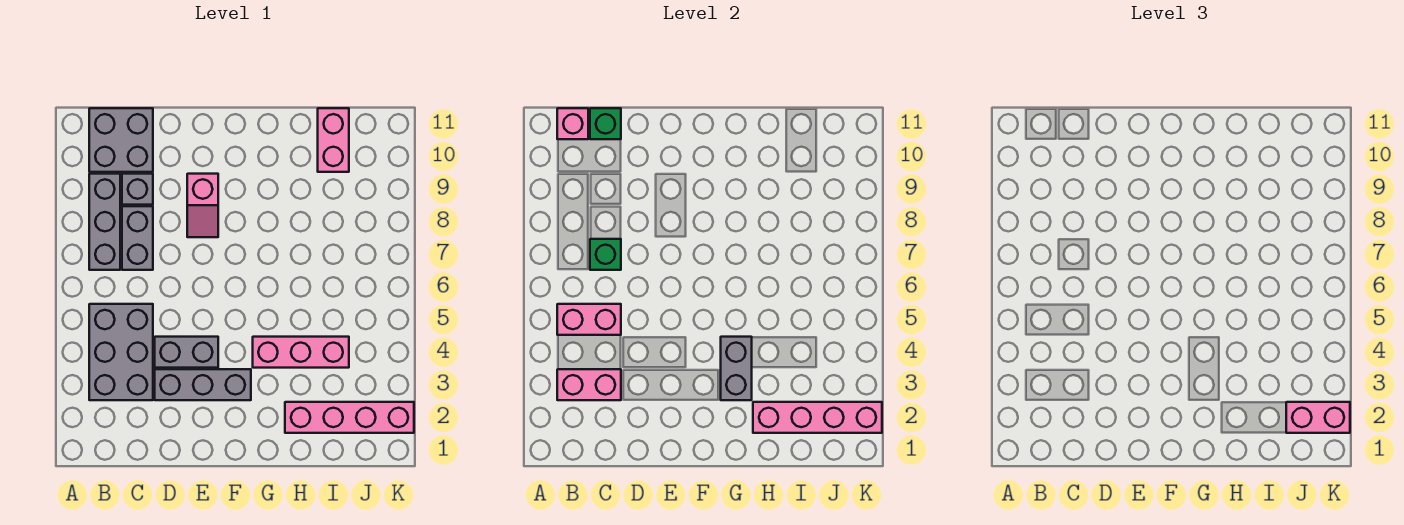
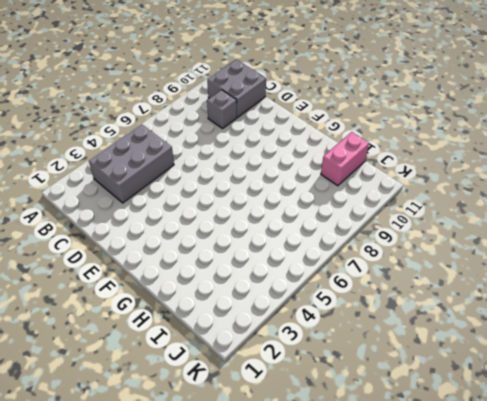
none -> grey 1x3 brick [89,174,120,270]
none -> grey 1x2 brick [122,206,153,270]
none -> grey 1x3 brick [155,369,251,400]

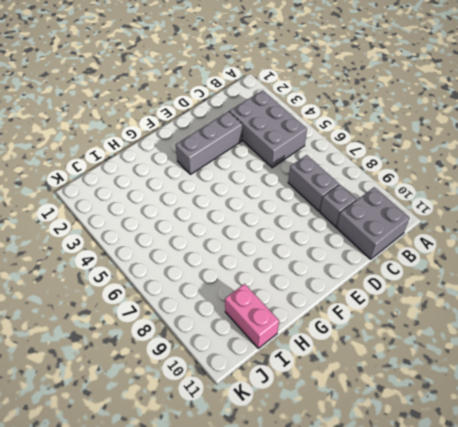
none -> grey 1x3 brick [89,174,120,270]
none -> grey 1x2 brick [155,337,218,368]
none -> pink 1x2 slope [187,174,218,237]

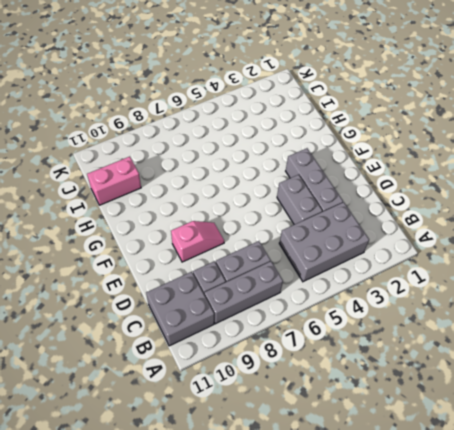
none -> pink 1x3 brick [253,337,349,368]
none -> pink 1x4 brick [285,402,414,433]
none -> pink 1x2 brick [557,369,621,400]

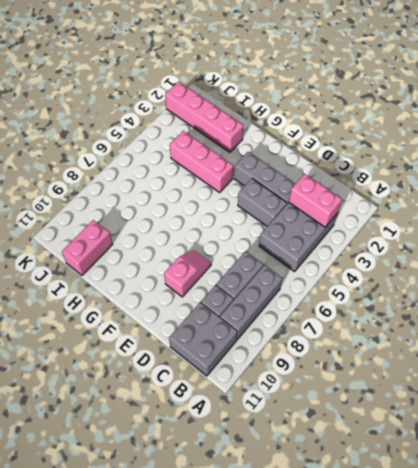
none -> pink 1x2 brick [557,304,621,335]
none -> pink 1x1 brick [557,108,588,139]
none -> green 1x1 brick [590,239,621,270]

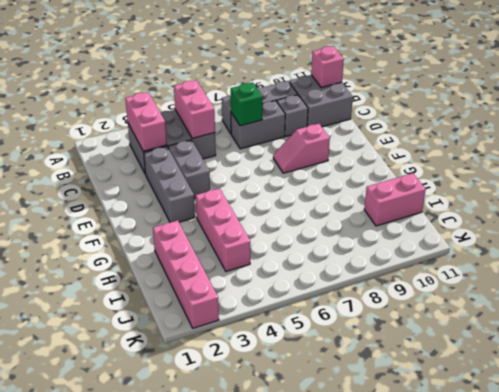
none -> green 1x1 brick [590,108,621,139]
none -> grey 1x2 brick [721,337,752,400]
none -> pink 1x4 brick [753,402,882,433]

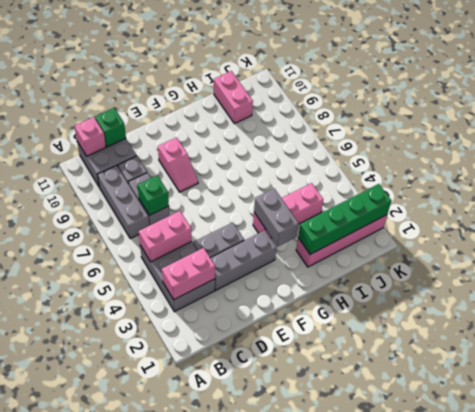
green 1x4 brick [298,184,391,254] -> pink 1x4 brick [753,402,882,433]
none -> pink 1x2 brick [1286,402,1350,433]

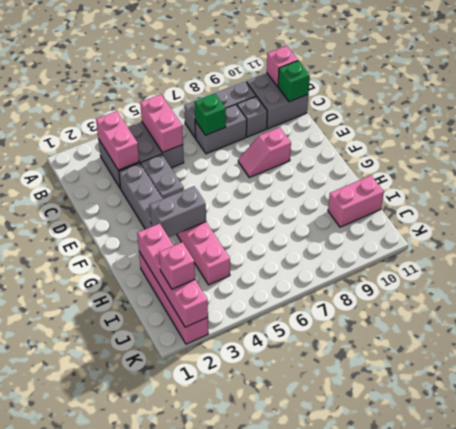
pink 1x1 brick [159,242,195,289] -> pink 1x2 brick [1286,402,1350,433]

